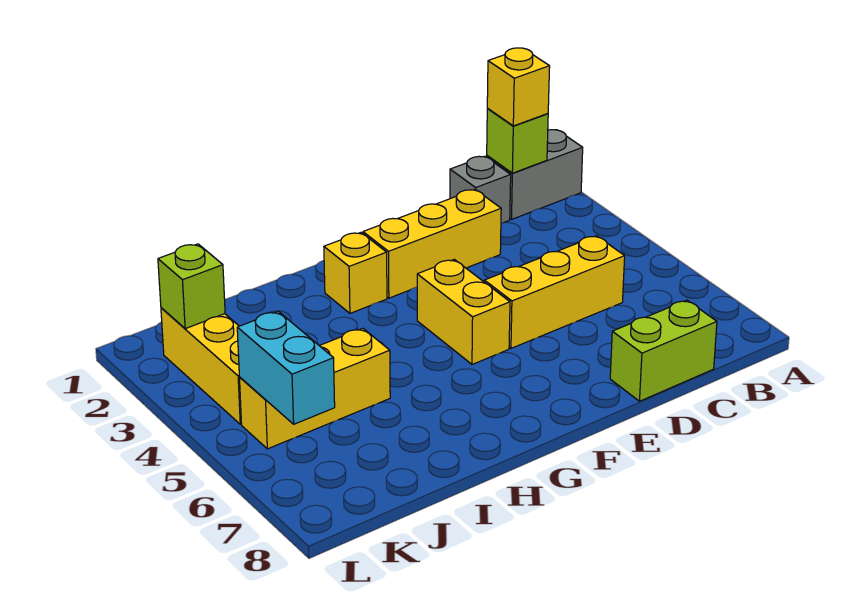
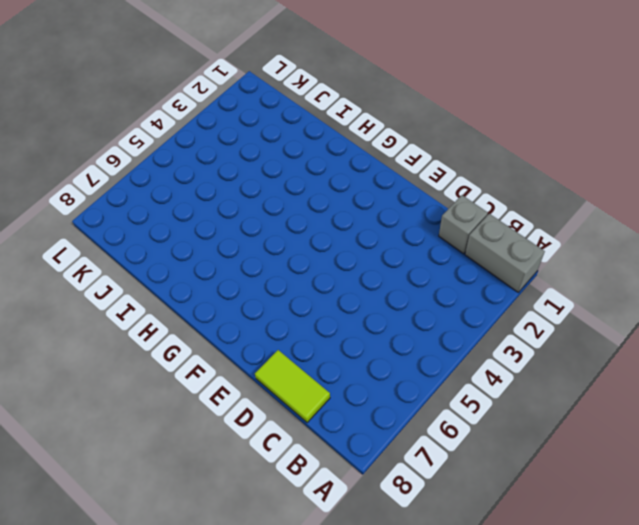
lime 1x2 tile [255,350,330,423] -> lime 1x2 brick [610,300,717,401]
none -> yellow 1x3 brick [484,236,625,348]
none -> yellow 1x3 brick [363,189,501,298]
none -> yellow 1x2 brick [417,259,510,364]

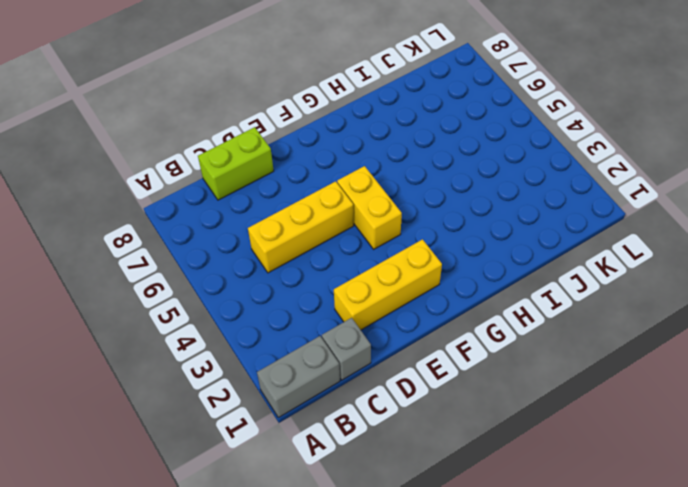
none -> yellow 1x1 brick [324,233,387,313]
none -> yellow 1x3 brick [240,328,390,449]
none -> yellow 1x3 brick [161,308,241,424]

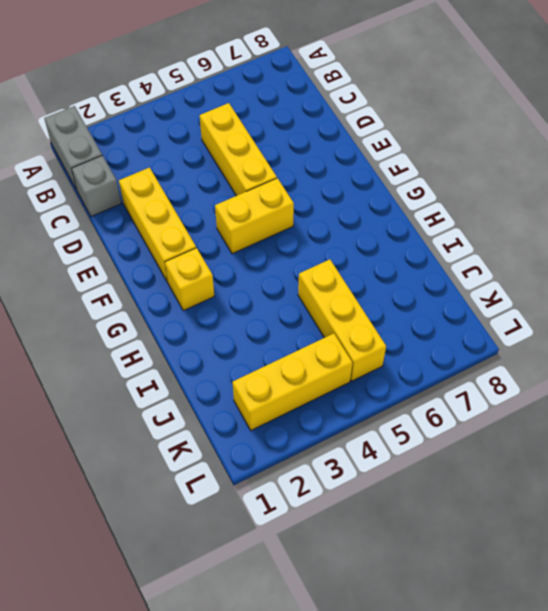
none -> lime 1x2 brick [610,300,717,401]
none -> lime 1x1 brick [487,108,548,173]
none -> lime 1x1 brick [158,244,225,329]

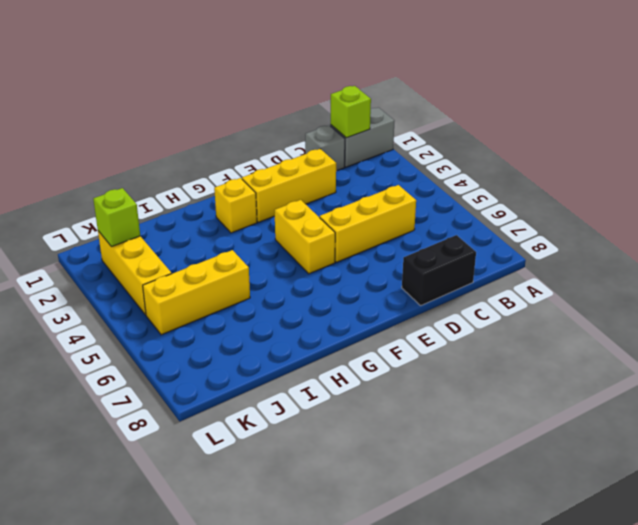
black 1x2 brick [402,235,476,305] -> lime 1x2 brick [610,300,717,401]
none -> cyan 1x2 brick [237,311,335,424]
none -> yellow 1x1 brick [487,48,550,126]

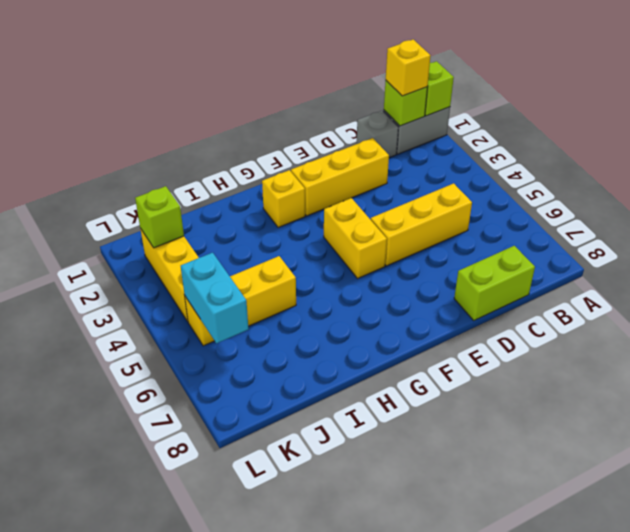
lime 1x1 brick [425,61,454,116] -> none

